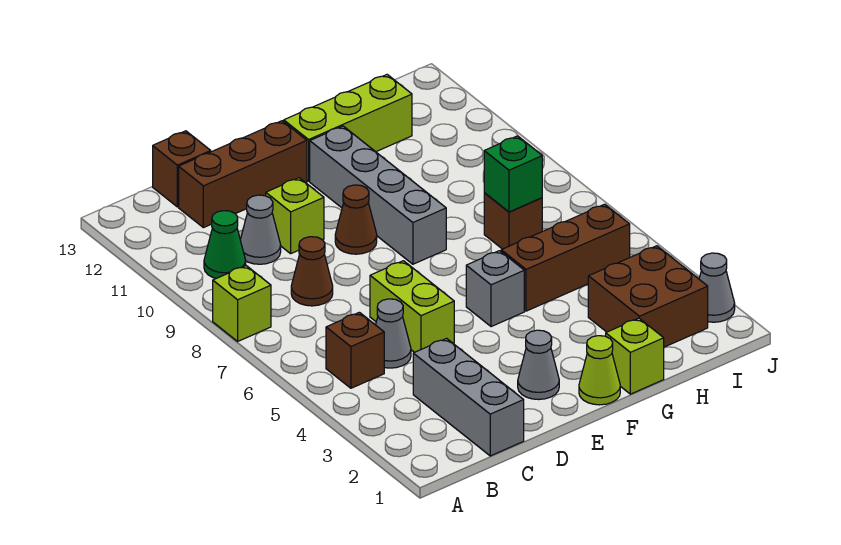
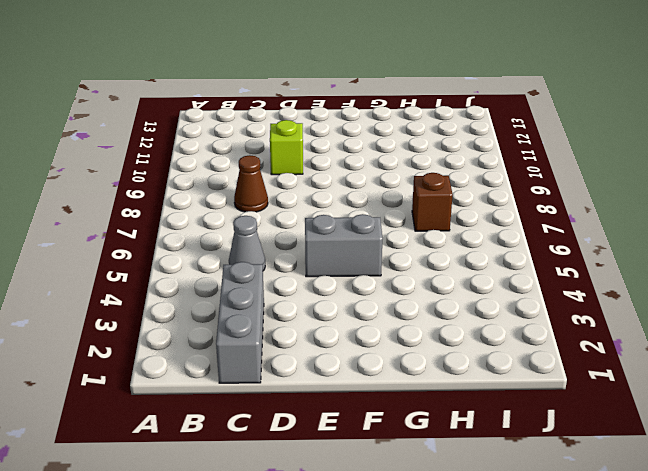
grey 1x2 brick [305,214,383,277] -> grey 1x1 brick [466,251,524,327]
none -> lime 1x1 brick [213,266,271,341]
none -> brown 1x1 brick [326,312,384,388]
none -> green 1x1 cone [204,211,246,278]

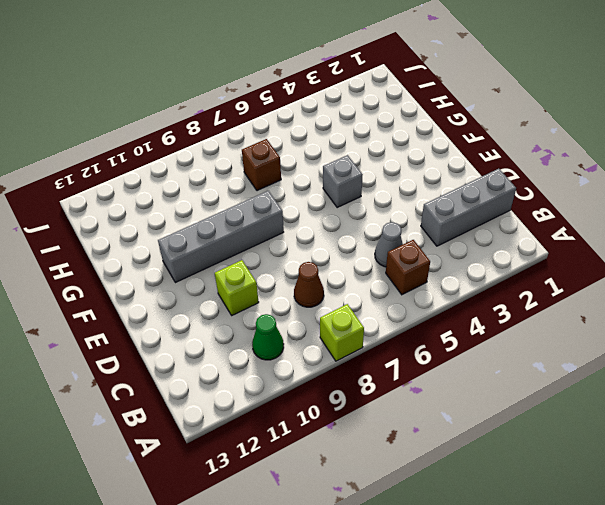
none -> grey 1x1 cone [240,195,281,264]
none -> brown 1x3 brick [179,121,307,228]
none -> brown 1x1 brick [153,131,211,207]

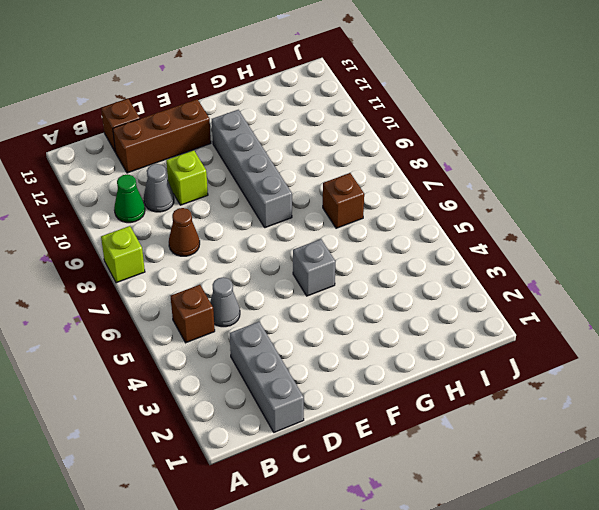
none -> lime 1x2 brick [370,261,454,352]
none -> grey 1x1 cone [518,330,559,400]
none -> brown 1x1 cone [335,185,377,254]

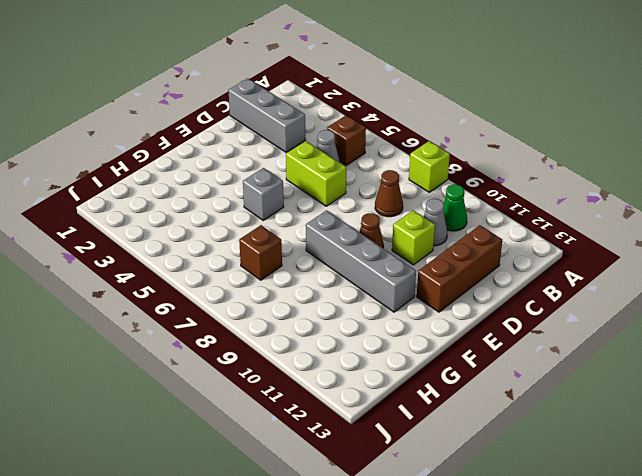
none -> brown 1x1 brick [153,131,211,207]
none -> grey 1x1 cone [518,330,559,400]
none -> lime 1x1 cone [579,336,620,405]

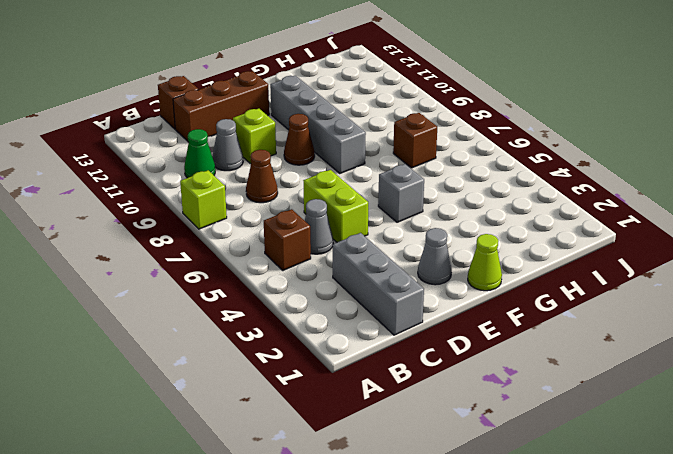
none -> lime 1x3 brick [284,75,412,181]
none -> lime 1x1 brick [606,318,664,394]
none -> brown 1x3 brick [501,204,630,311]

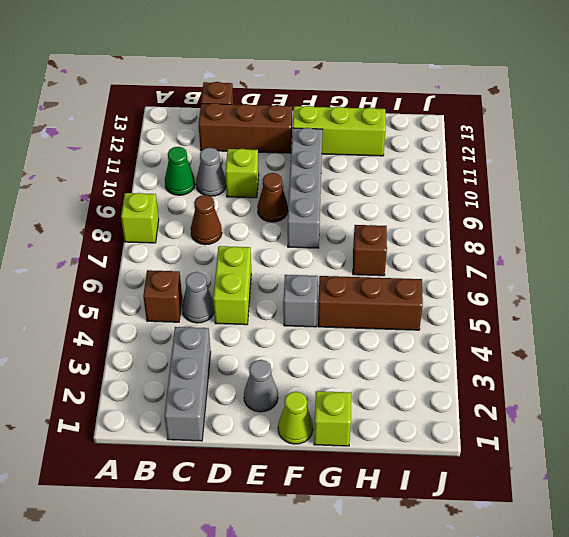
none -> brown 2x2 brick [588,246,708,347]
none -> grey 1x1 cone [699,253,735,322]
none -> green 1x1 brick [484,136,542,212]

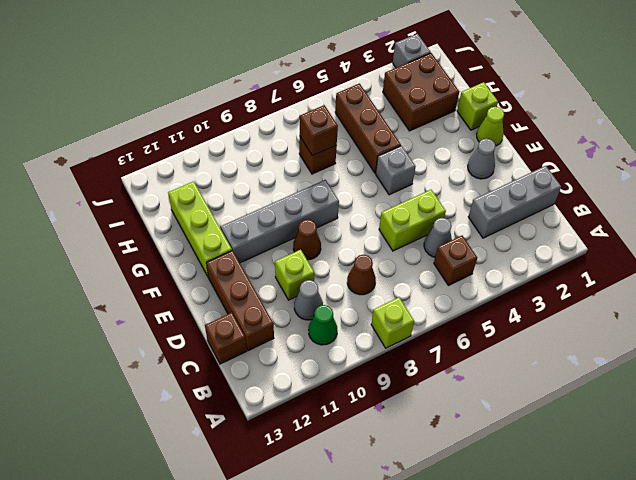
brown 1x1 brick [300,105,338,156] -> green 1x1 brick [484,136,542,212]
grey 1x1 brick [393,34,431,68] -> grey 1x1 cone [699,253,735,322]

